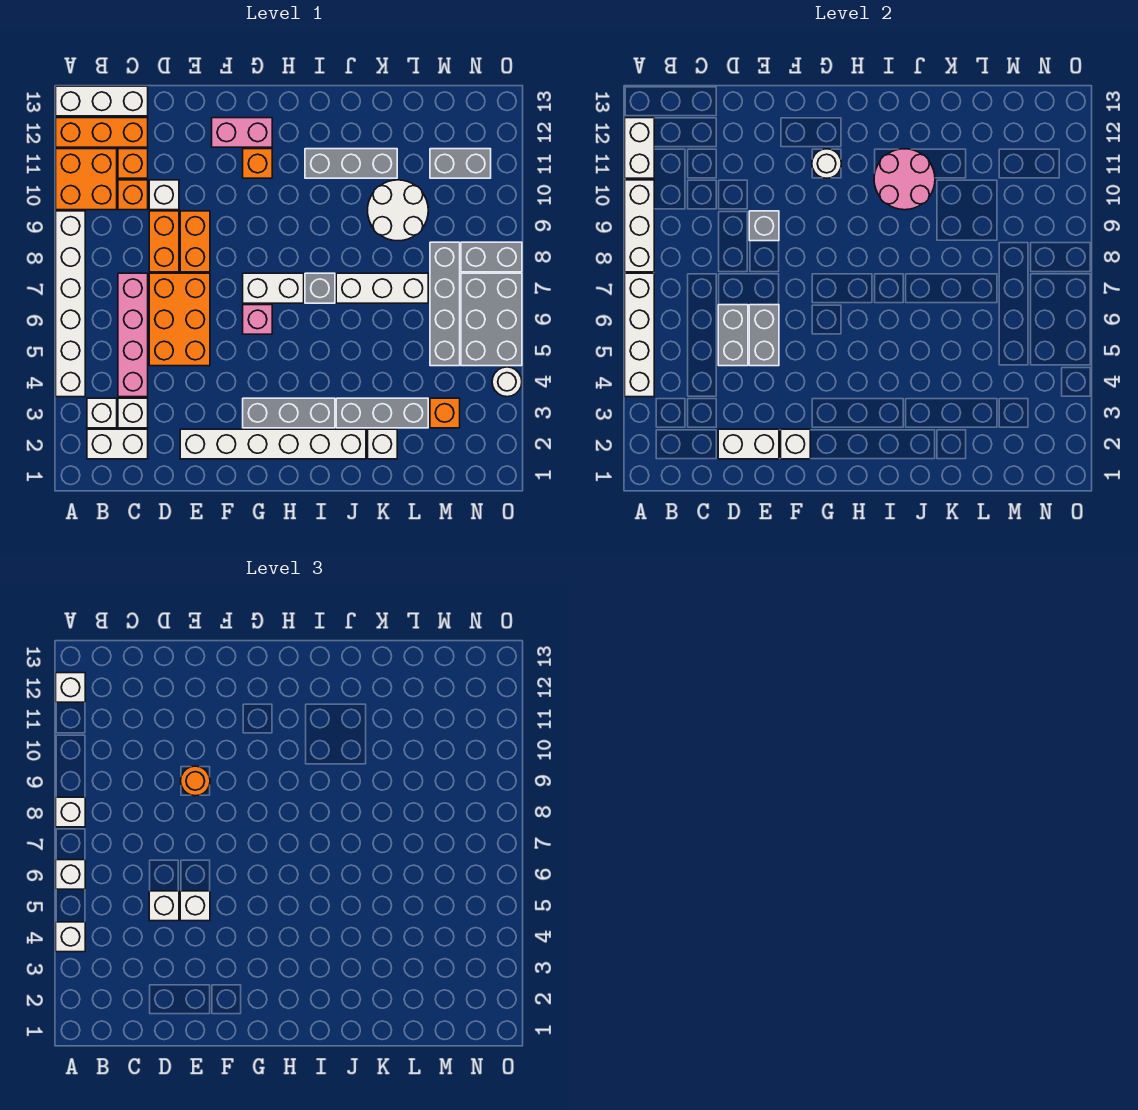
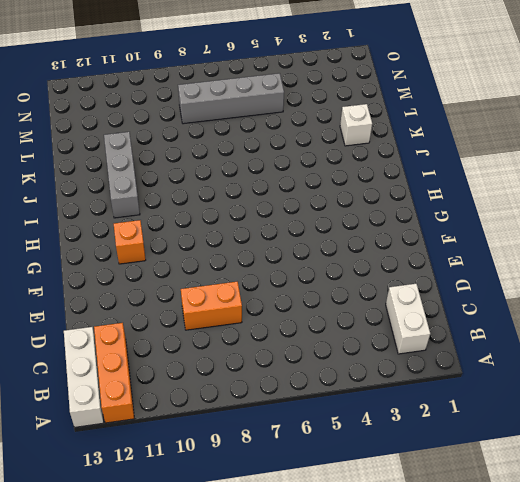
none -> white 1x6 brick [56,211,85,397]
none -> orange 2x2 brick [56,149,117,210]
none -> white 1x1 brick [87,398,117,428]
none -> white 1x1 brick [118,398,148,428]

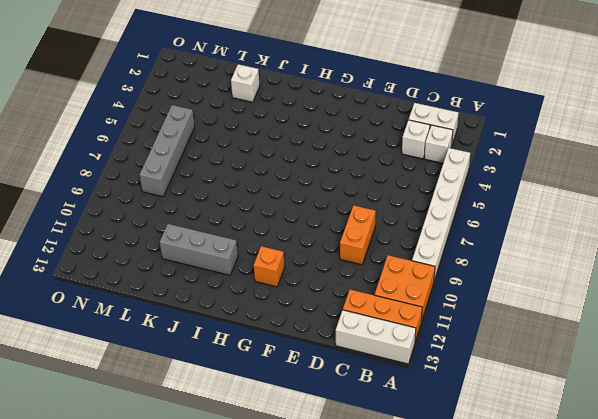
none -> pink 1x4 brick [118,273,148,397]
none -> orange 1x1 brick [118,180,148,210]
none -> orange 1x1 brick [118,149,148,178]
none -> orange 2x3 brick [149,273,210,366]

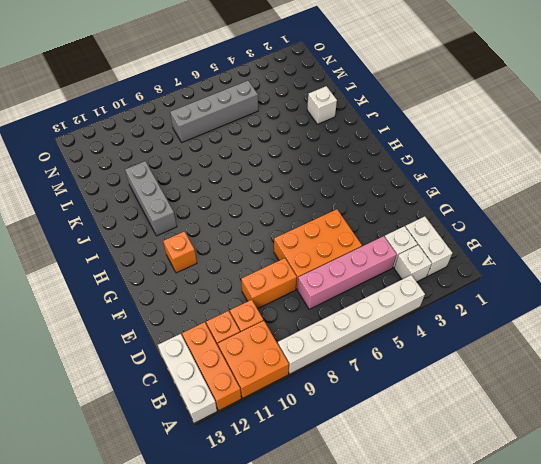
none -> white 1x1 brick [149,180,179,210]
none -> white 1x6 brick [180,429,366,459]
none -> orange 1x2 brick [180,211,210,272]
none -> pink 1x2 brick [212,118,272,147]

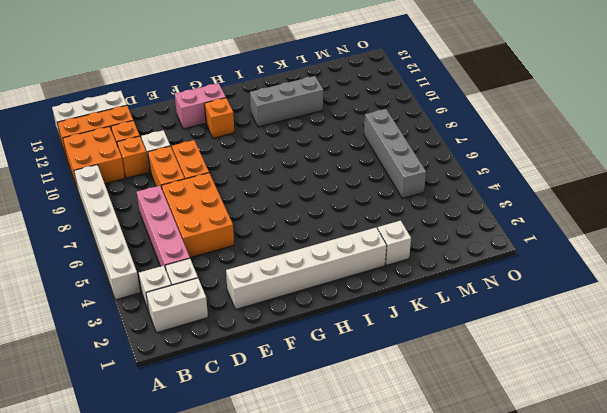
none -> grey 1x3 brick [243,398,335,428]
none -> pink 1x1 brick [243,305,272,334]
none -> white 1x2 brick [243,273,304,303]
none -> grey 1x1 brick [305,273,335,303]

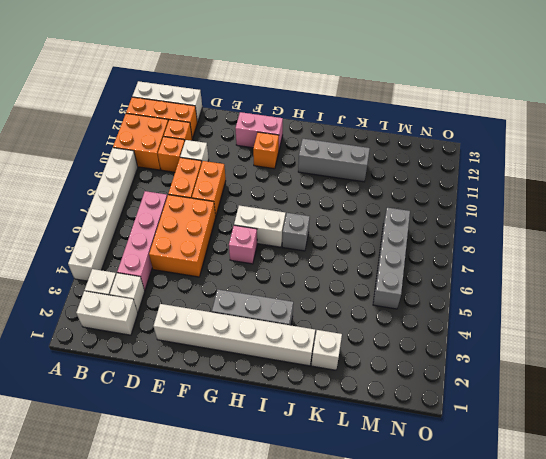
none -> grey 1x3 brick [336,398,428,428]
none -> white 1x3 brick [336,273,428,303]
none -> white 2x2 round brick [368,180,428,241]
none -> orange 1x1 brick [430,398,460,428]

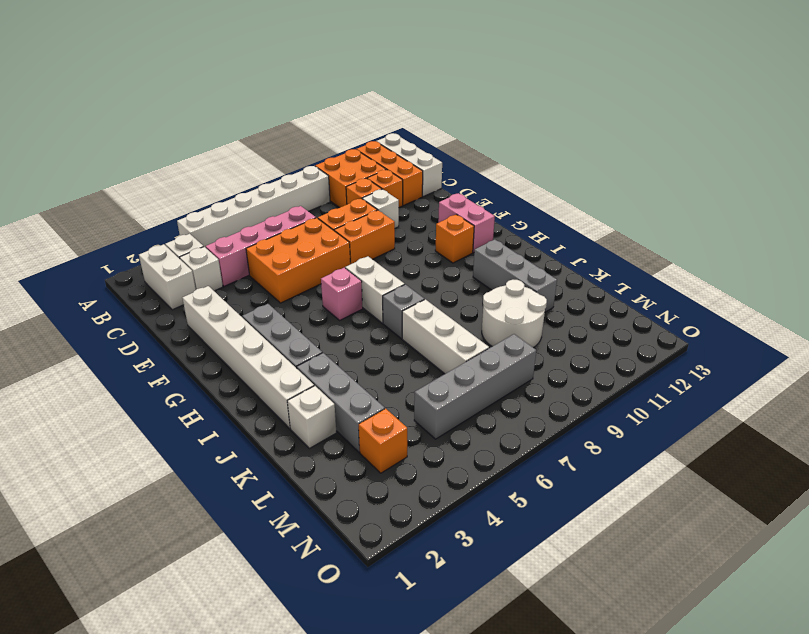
none -> grey 1x2 brick [430,149,491,178]
none -> grey 2x3 brick [461,273,522,366]
none -> grey 1x2 brick [461,242,522,272]
none -> white 1x1 round brick [492,367,522,397]

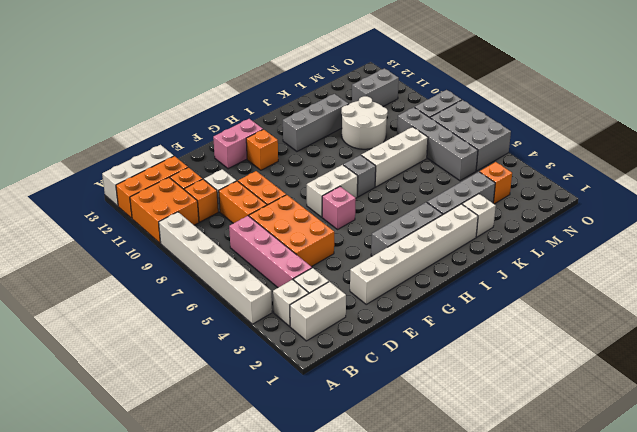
none -> white 1x1 round brick [492,367,522,397]
none -> white 1x4 brick [625,273,654,397]
none -> white 1x3 brick [625,180,654,272]
none -> white 1x2 brick [625,118,654,178]

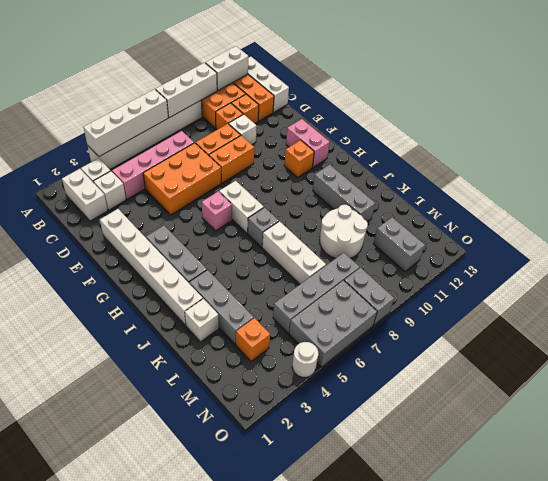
none -> white 1x2 brick [718,429,779,459]
none -> grey 1x2 brick [718,305,748,366]
none -> grey 1x2 brick [749,305,779,366]
none -> grey 1x1 brick [749,211,779,241]

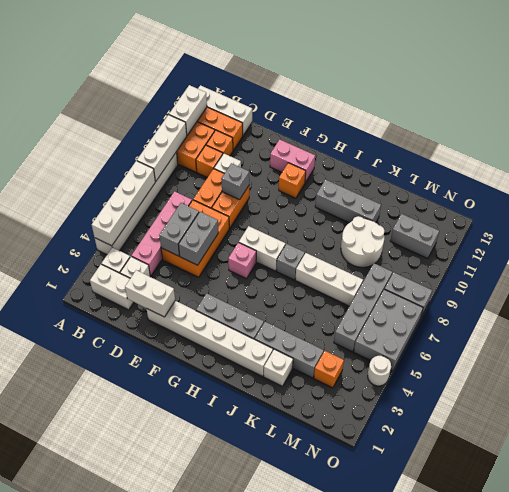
none -> white 1x1 brick [781,429,810,459]
none -> white 1x1 round brick [812,149,841,178]
none -> pink 2x2 round brick [874,149,935,210]
none -> white 1x1 brick [56,922,85,952]

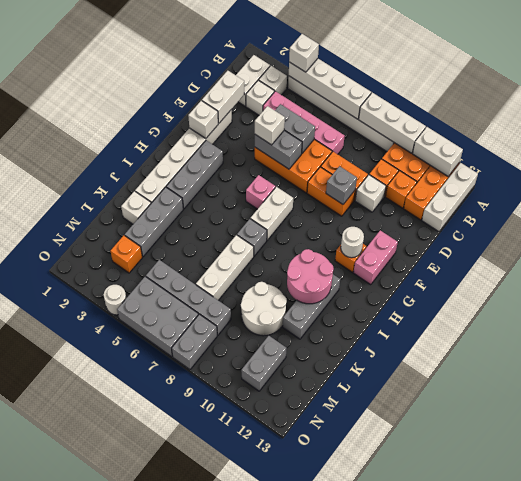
none -> white 1x1 brick [56,860,85,889]
none -> white 1x1 brick [56,797,85,827]
none -> white 1x1 brick [56,673,85,702]
none -> white 1x1 brick [149,891,179,921]

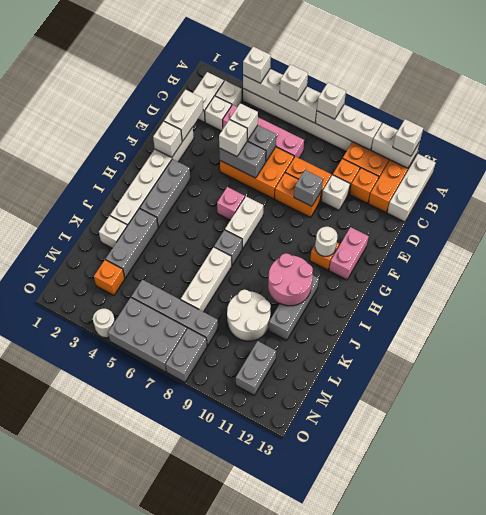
none -> orange 1x1 round brick [181,766,210,796]

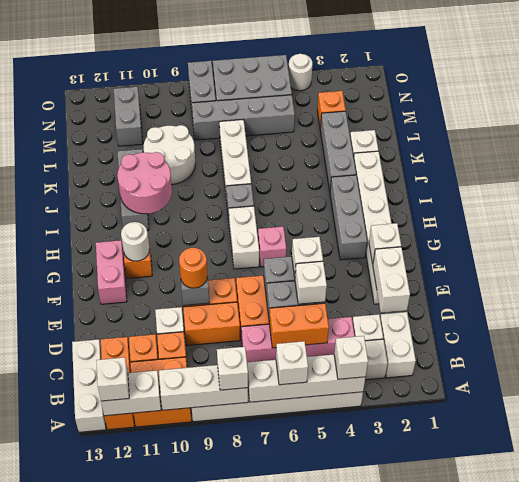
orange 1x2 brick [269,303,329,348] -> none

